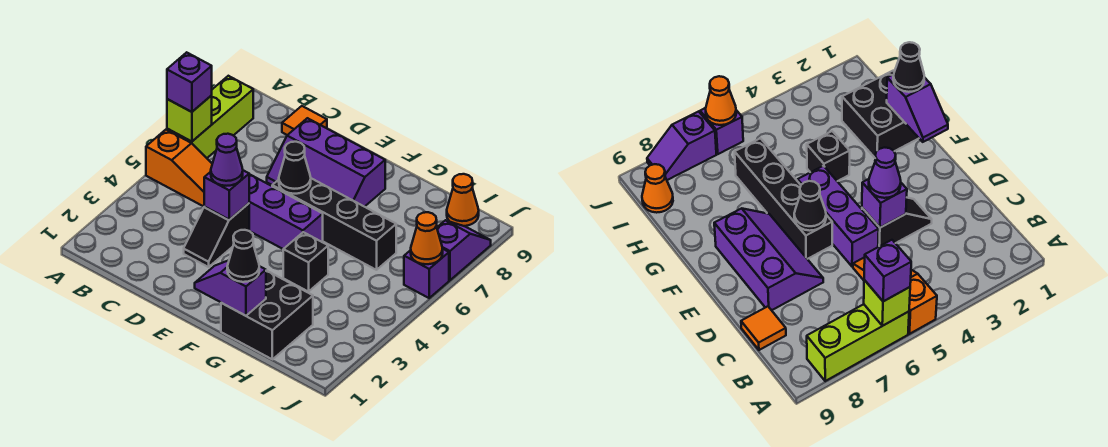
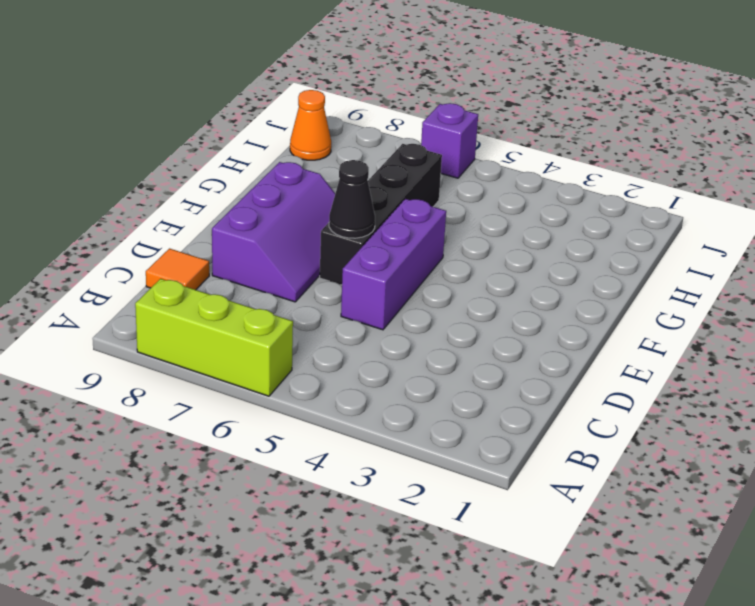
none -> orange 1x3 slope [146,130,212,207]
none -> black 1x2 slope [184,203,249,267]
none -> black 2x2 brick [221,270,313,359]

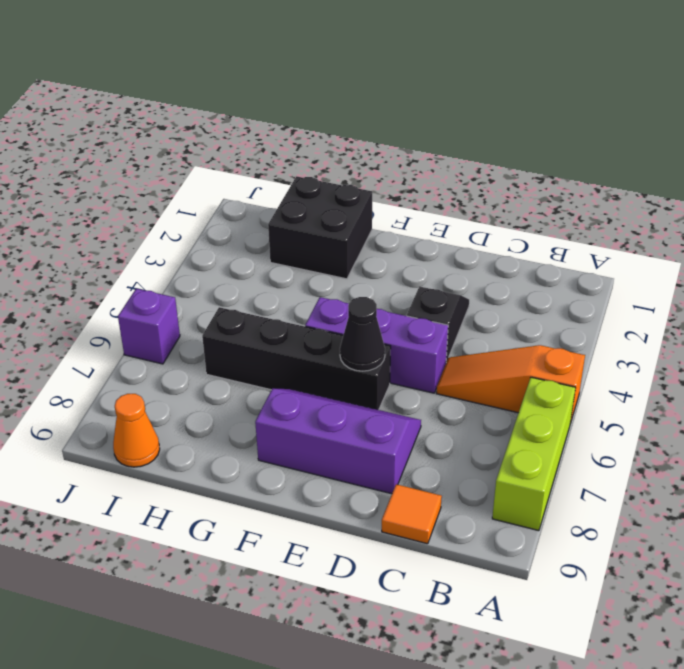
none -> black 1x1 brick [283,232,328,292]
none -> purple 1x2 slope [437,220,491,280]
none -> lime 1x1 brick [167,96,212,142]

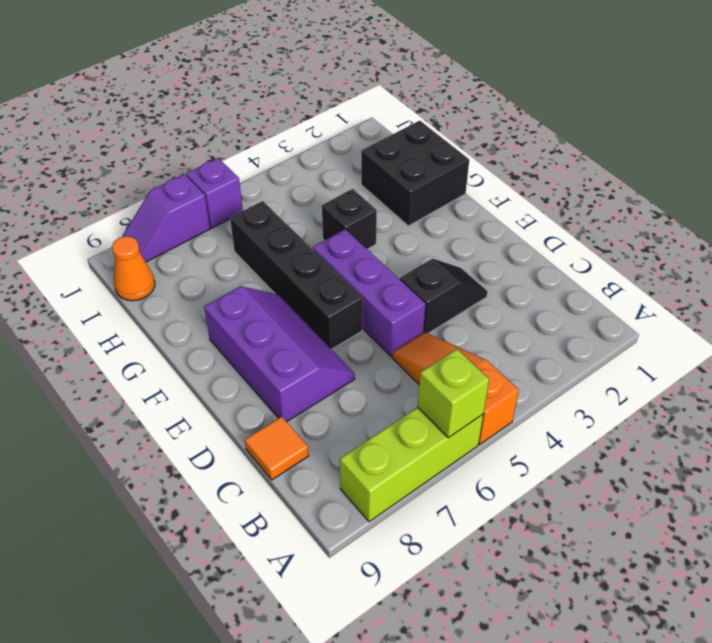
none -> purple 1x1 brick [204,170,249,220]
none -> black 1x1 cone [279,142,311,194]
none -> purple 1x2 slope [195,260,266,316]

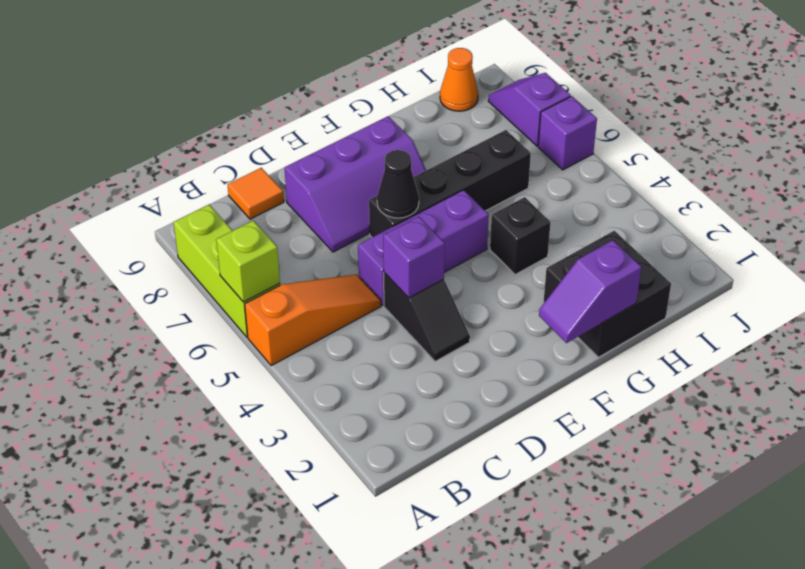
none -> orange 1x1 cone [411,212,443,264]
none -> purple 1x1 brick [167,52,212,112]
none -> purple 1x1 cone [211,134,243,186]

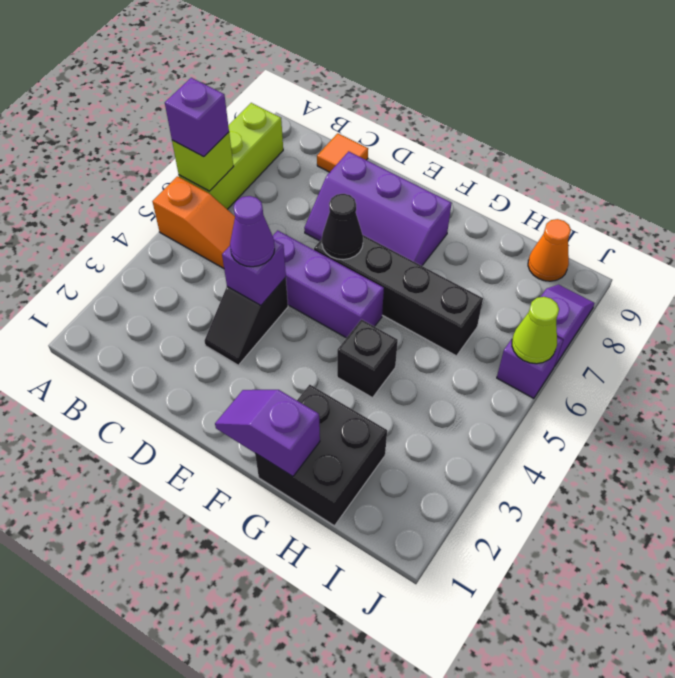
lime 1x1 cone [512,297,559,364] -> orange 1x1 cone [411,212,443,264]
none -> black 1x1 cone [227,230,259,282]

